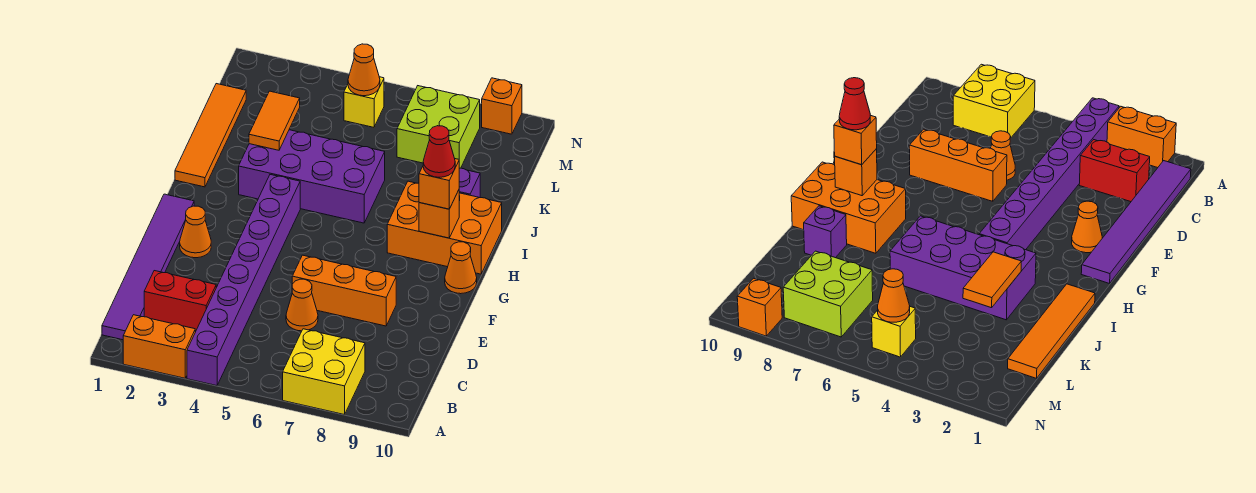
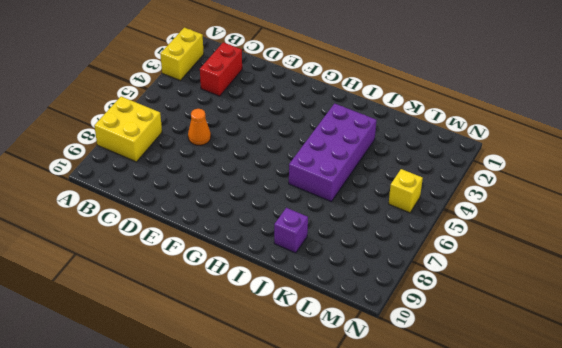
yellow 1x2 brick [160,28,204,80] -> orange 1x2 brick [123,315,195,378]
none -> purple 1x8 brick [187,175,300,386]
none -> purple 1x6 tile [102,194,194,340]
none -> orange 1x3 brick [292,255,396,326]

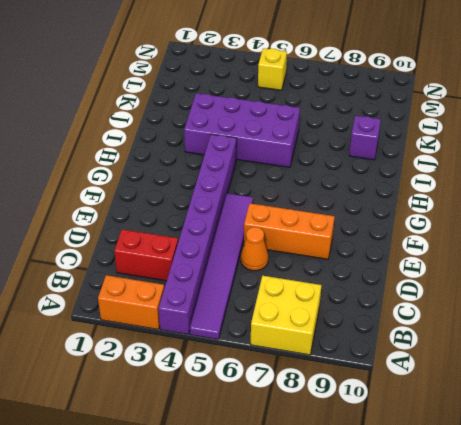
purple 1x6 tile [190,193,253,340] -> purple 1x6 tile moved to [102,194,194,340]
none -> orange 1x1 cone [180,206,211,258]
none -> orange 1x1 cone [445,242,477,294]
none -> orange 2x3 brick [387,181,502,274]

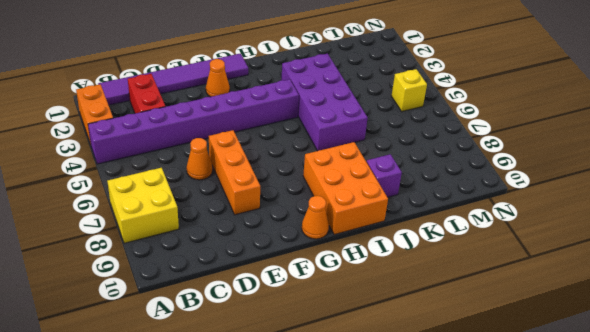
none -> orange 1x4 tile [175,84,246,187]
none -> lime 2x2 brick [397,86,480,168]
none -> orange 1x1 brick [482,78,522,134]

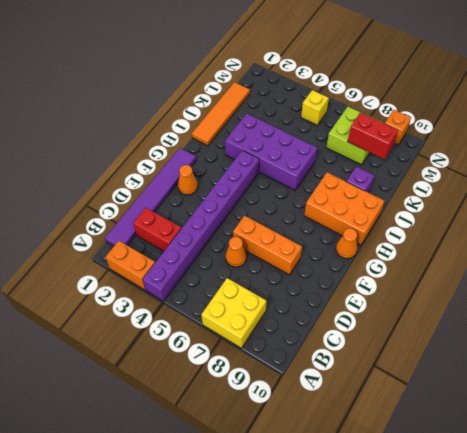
red 1x2 brick [347,113,398,159] -> none
none -> orange 1x1 brick [419,190,459,238]
none -> orange 1x2 tile [249,91,300,150]
none -> orange 1x1 cone [348,44,380,96]

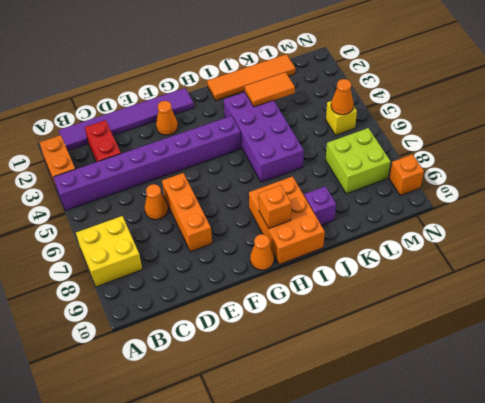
none -> orange 1x1 brick [419,159,459,209]
none -> red 1x1 cone [423,126,455,177]

